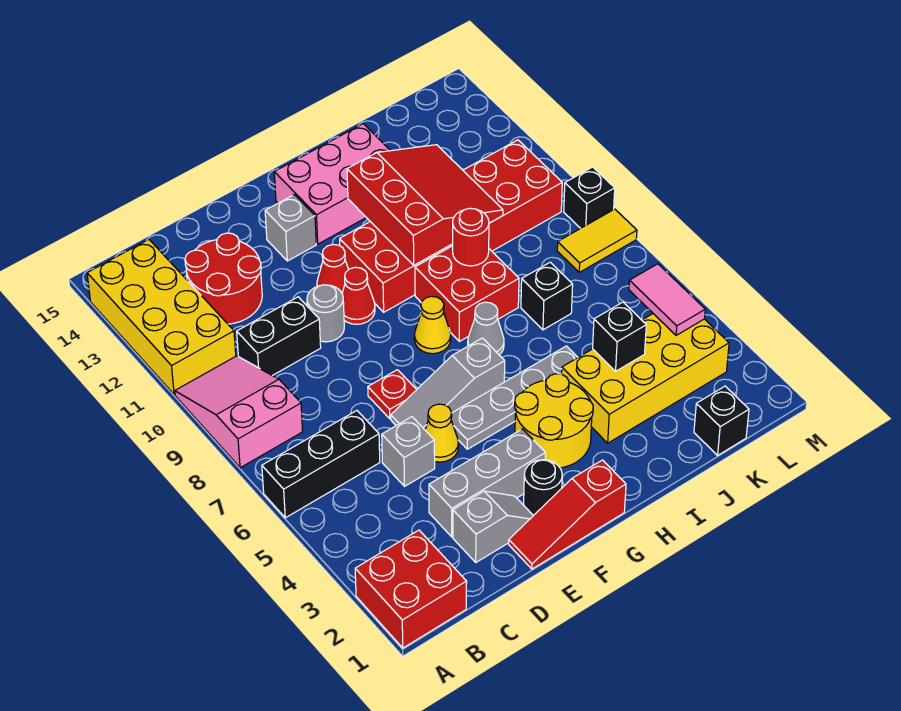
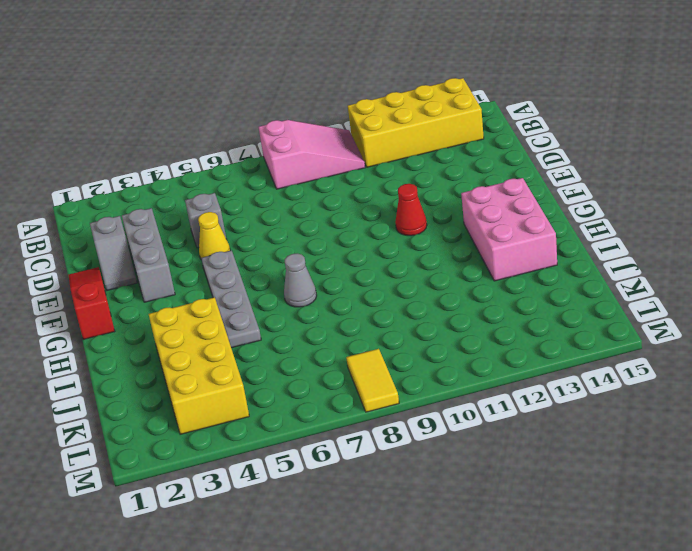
none -> red 2x2 brick [355,530,467,648]
none -> black 1x3 brick [262,411,380,518]
none -> black 1x2 brick [237,297,321,376]
none -> red 2x2 round brick [185,233,262,324]

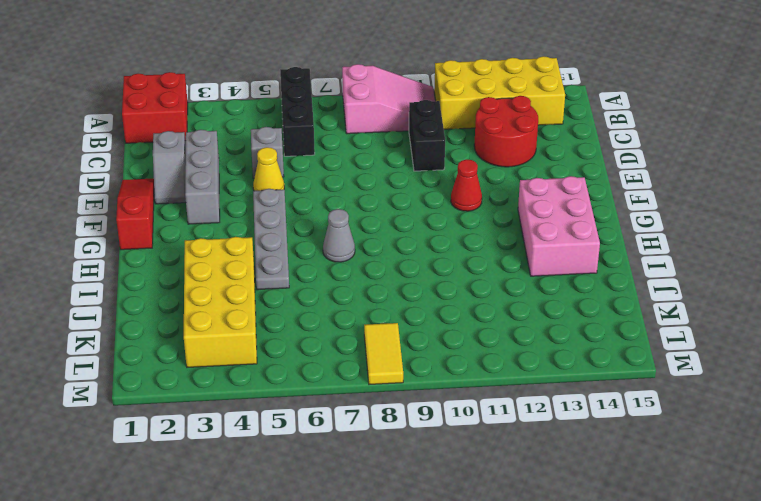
none -> grey 1x3 slope [391,338,505,430]
none -> red 1x1 plate [368,370,417,419]
none -> grey 1x1 round brick [307,285,344,342]
none -> black 1x1 round brick [524,460,562,516]

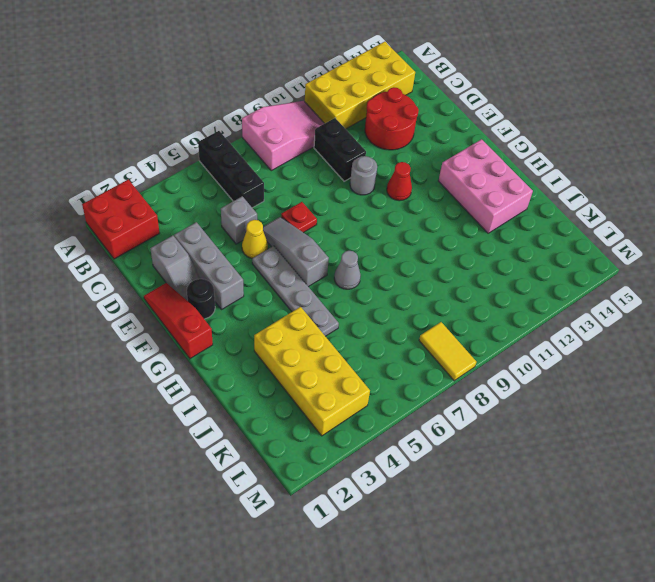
none -> red 1x1 cone [342,267,375,324]
none -> grey 1x1 brick [265,195,316,261]
none -> yellow 2x2 round brick [515,374,593,468]
none -> yellow 1x1 cone [414,296,451,354]

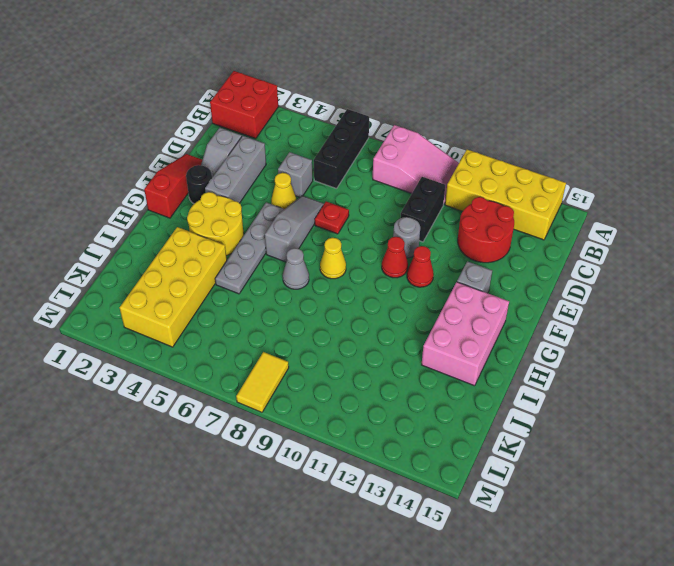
none -> red 2x6 brick [340,140,562,312]
none -> red 2x2 brick [415,246,519,341]
none -> black 1x1 brick [521,262,573,330]
none -> black 1x1 brick [694,386,749,455]

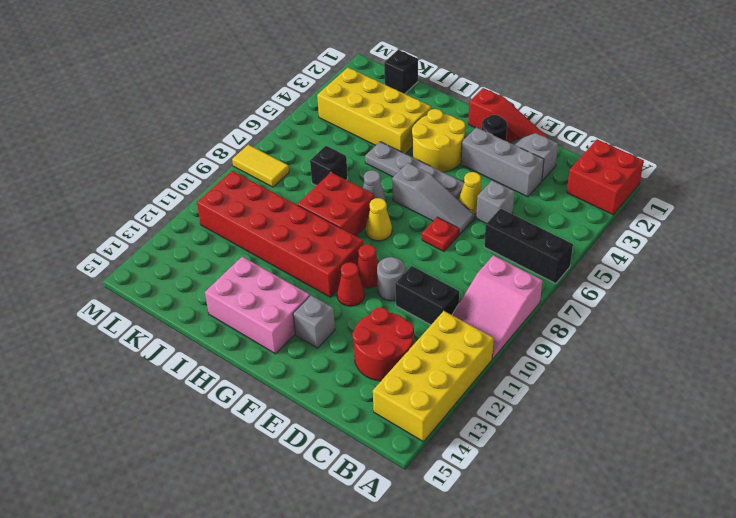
none -> black 1x1 brick [564,167,615,228]
none -> red 3x3 slope [347,145,503,265]
none -> red 1x1 round brick [453,208,489,266]
none -> black 1x1 brick [593,302,646,371]

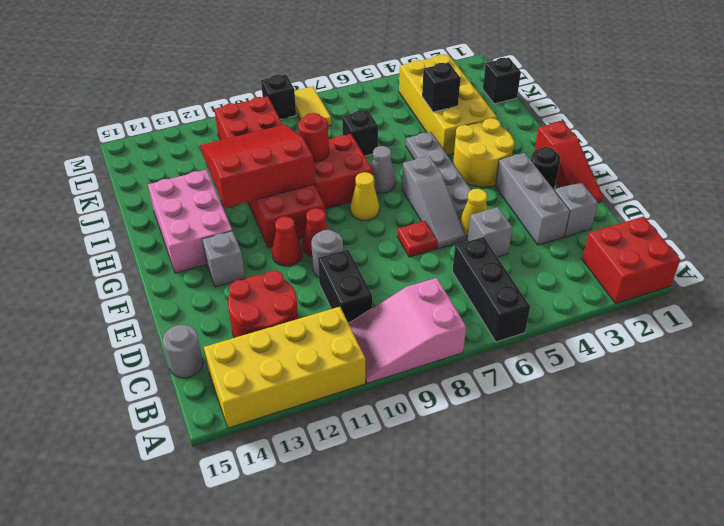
grey 1x1 round brick [163,325,203,378] -> none
none -> pink 1x2 tile [629,264,705,335]

